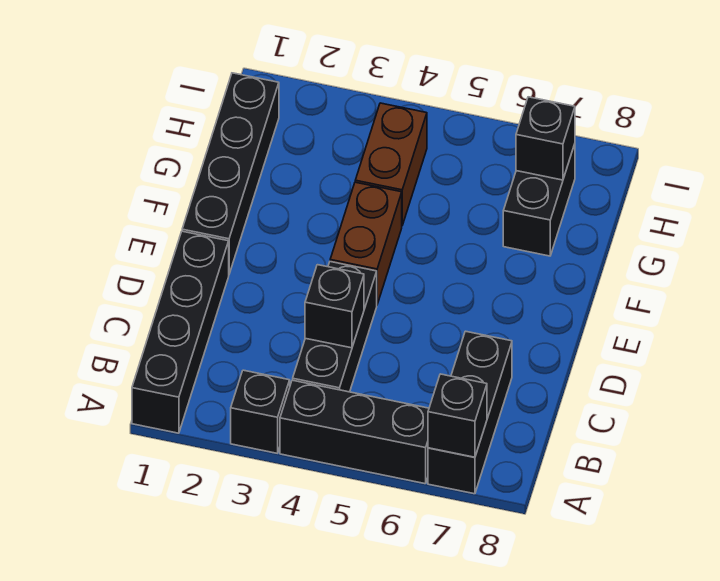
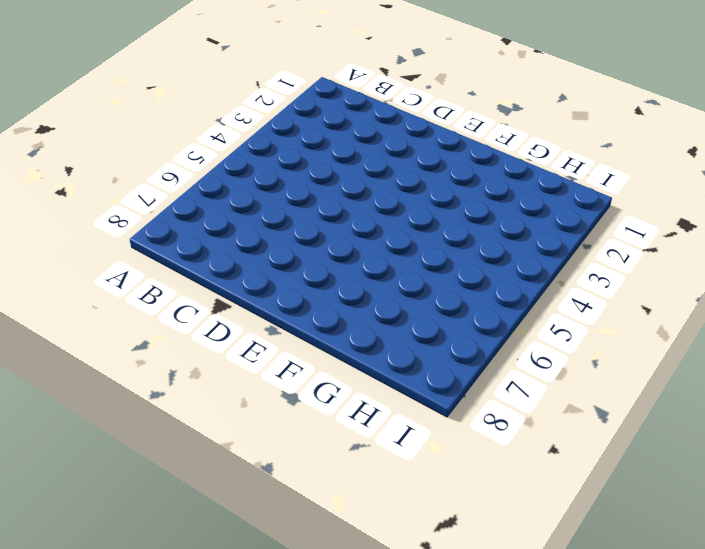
none -> black 1x4 brick [132,231,229,433]
none -> black 1x1 brick [231,370,290,453]
none -> black 1x3 brick [280,380,429,484]

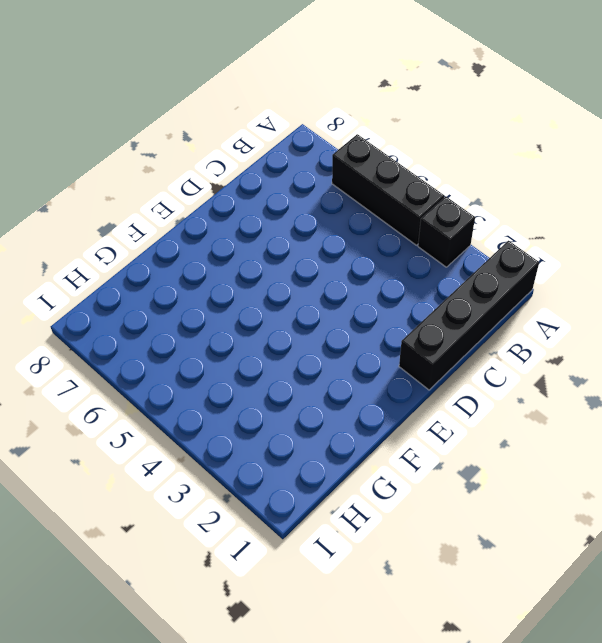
none -> black 1x3 brick [428,331,512,494]
none -> black 1x3 brick [293,262,377,392]
none -> black 1x4 brick [182,73,279,274]

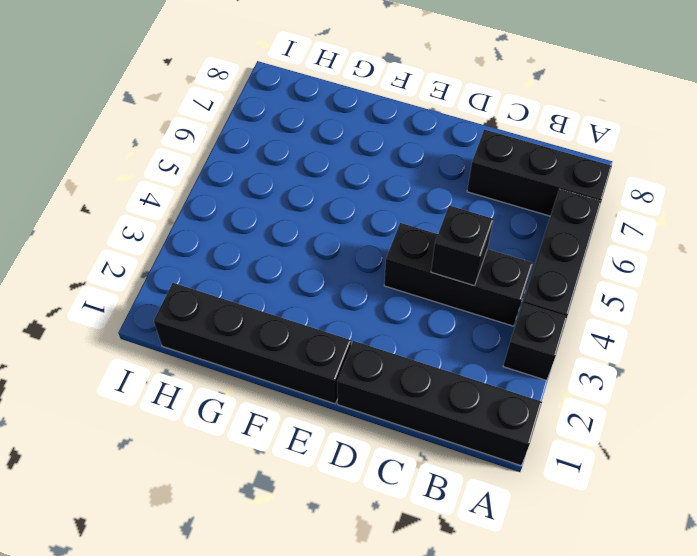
none -> brown 1x2 brick [330,182,402,304]
none -> brown 1x2 brick [355,103,427,225]
none -> black 1x2 brick [503,144,575,256]

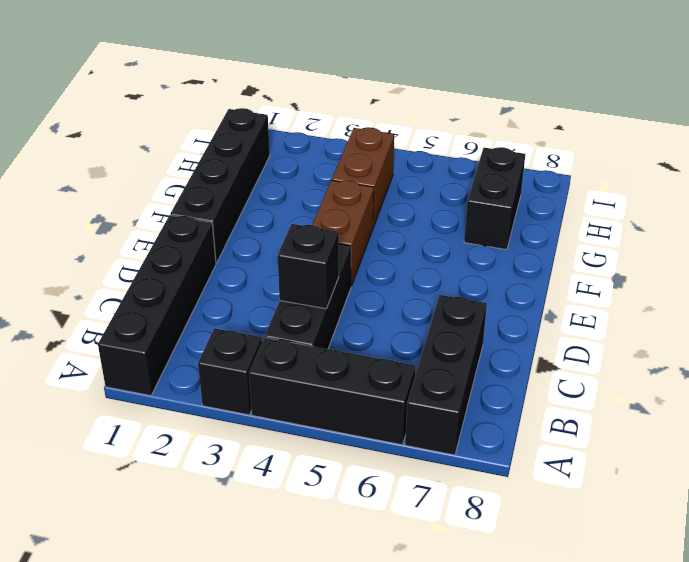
none -> black 1x1 brick [428,374,487,457]
none -> black 1x1 brick [516,97,575,180]

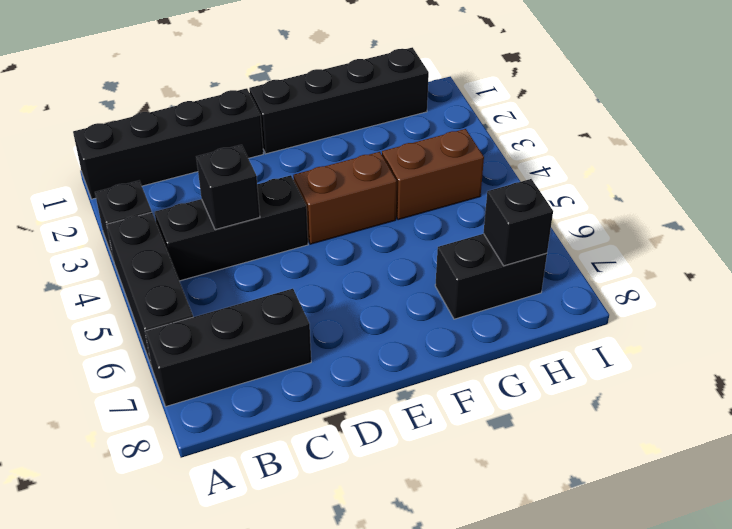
none -> black 1x1 brick [428,374,487,457]

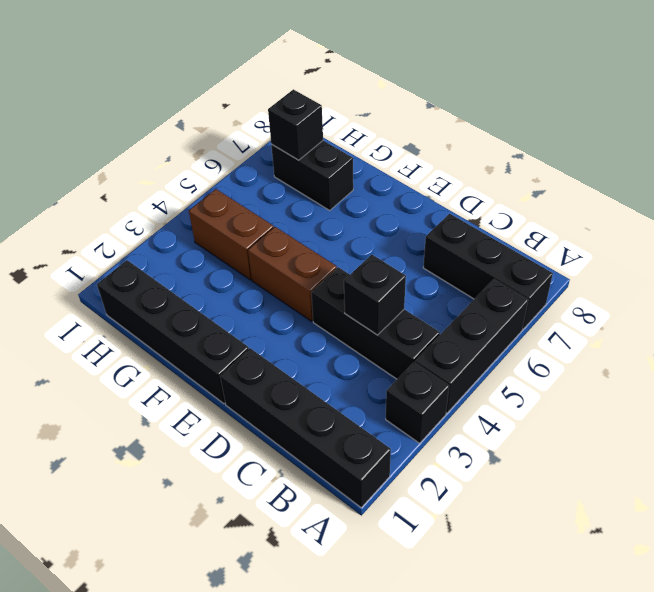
none -> black 1x1 brick [428,374,487,457]

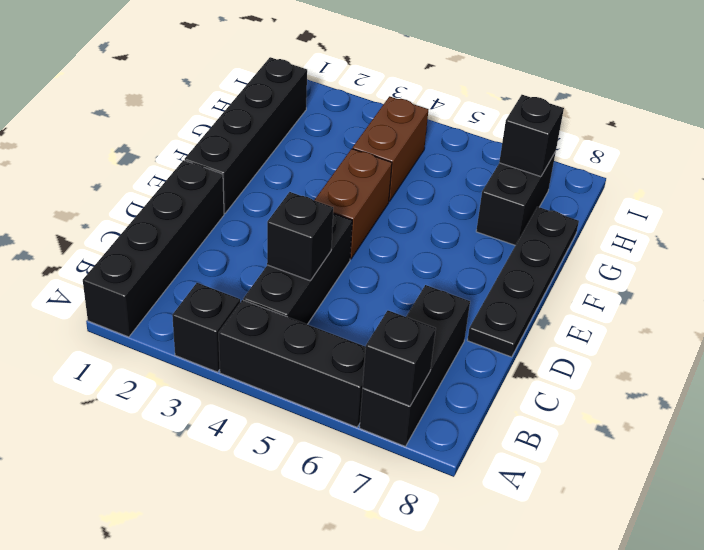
black 1x4 plate [467,207,579,357] -> none

